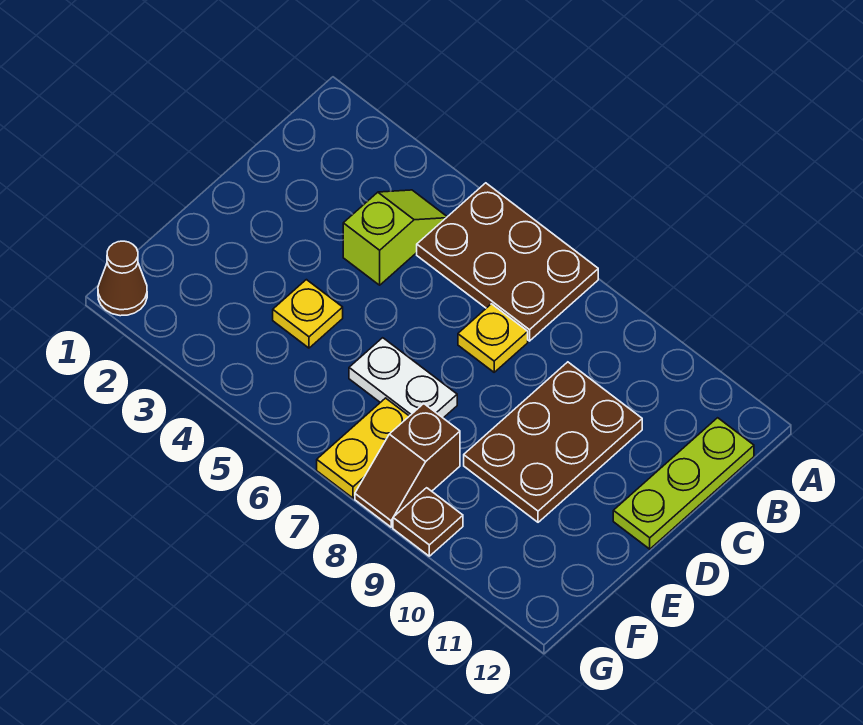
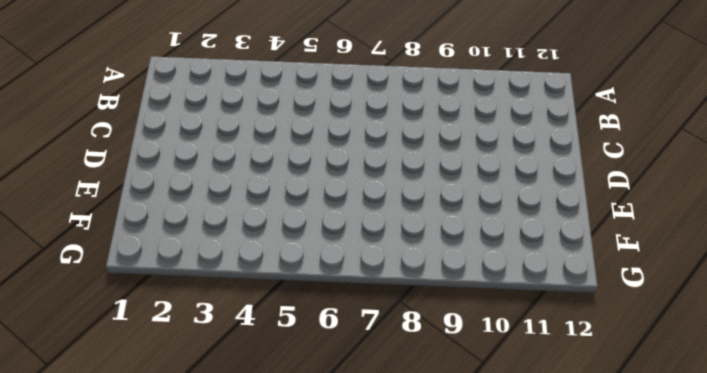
none -> brown 2x3 plate [417,183,598,341]
none -> lime 1x2 slope [343,190,447,285]

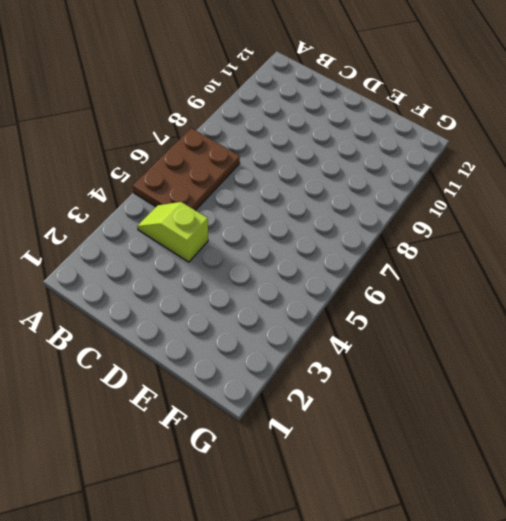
none -> lime 1x3 plate [613,418,754,549]
none -> yellow 1x1 plate [458,304,528,372]

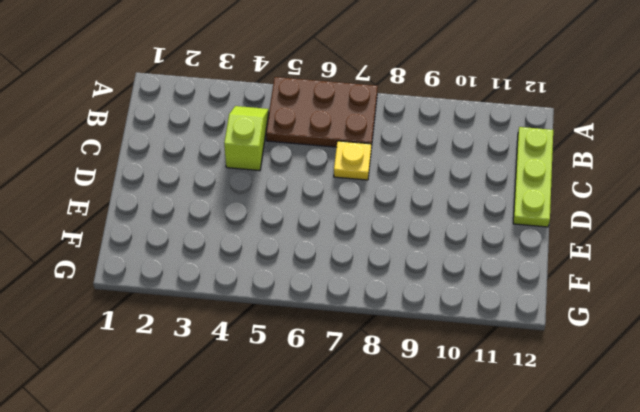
none -> brown 2x3 plate [464,362,642,522]
none -> yellow 1x1 plate [273,280,343,348]

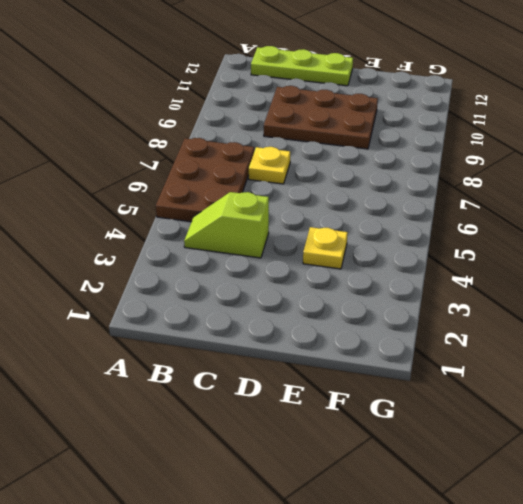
none -> white 1x2 plate [349,338,457,418]
none -> yellow 1x2 plate [317,398,409,498]

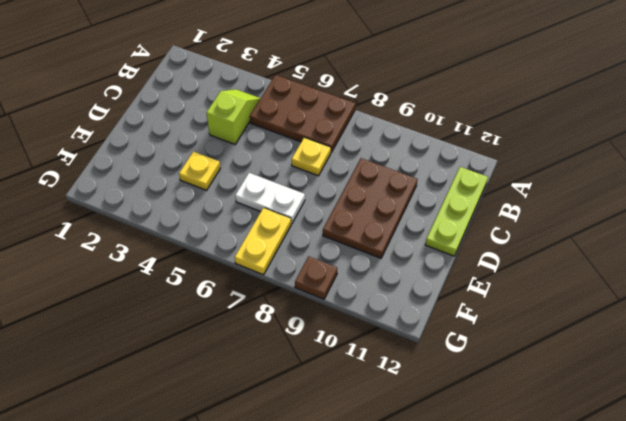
none -> brown 1x2 slope [355,404,460,527]
none -> brown 1x1 cone [98,241,147,316]

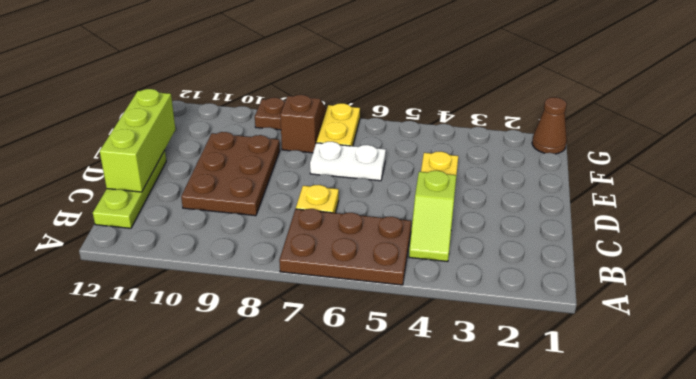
lime 1x3 brick [100,89,176,192] -> none

